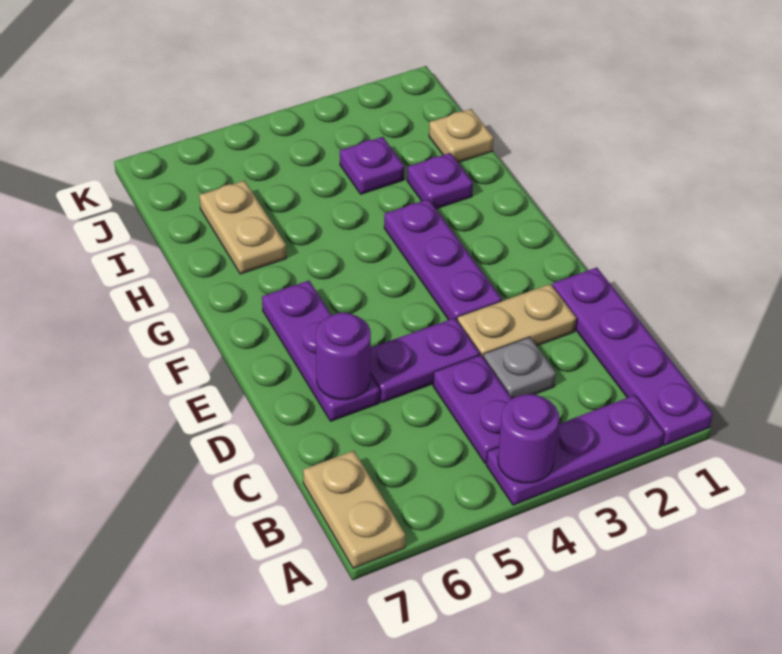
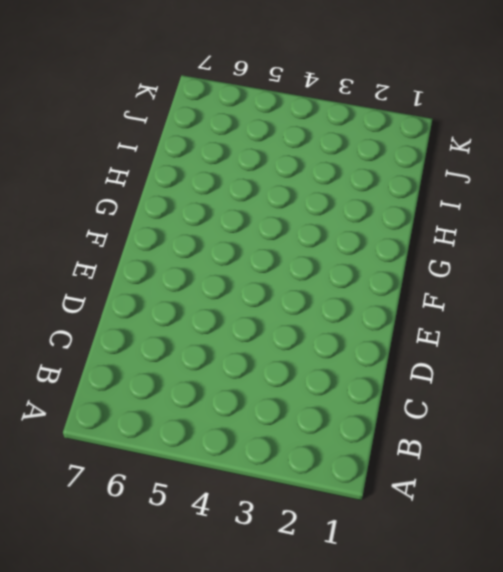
none -> purple 1x4 plate [553,267,713,445]
none -> purple 1x3 plate [486,395,664,505]
none -> tan 1x2 plate [303,451,405,568]

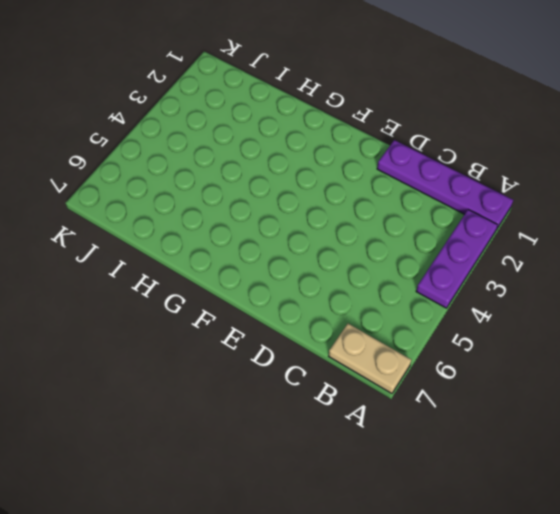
none -> purple 1x2 plate [433,355,512,463]
none -> grey 1x1 plate [483,337,556,399]
none -> tan 1x2 plate [457,284,576,357]

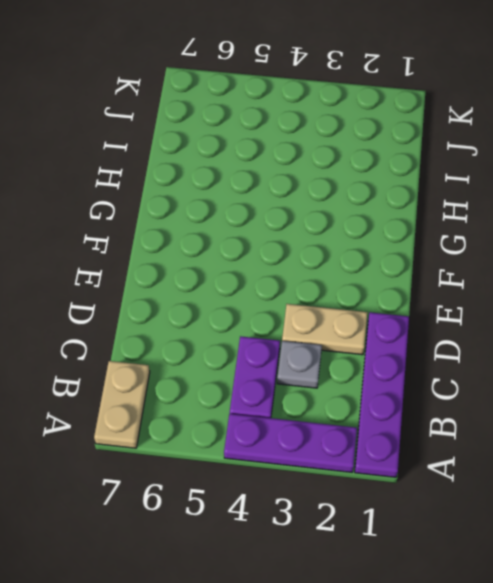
none -> purple 1x2 plate [370,318,480,402]
none -> purple 1x3 plate [262,281,380,421]
none -> purple 1x3 plate [384,199,502,320]

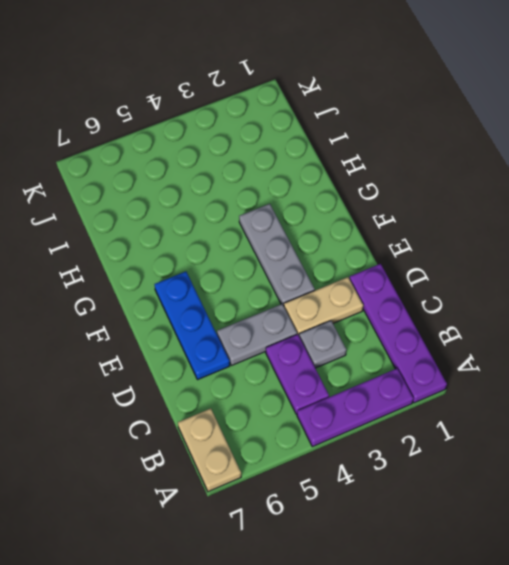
grey 1x2 plate [217,304,297,366] -> purple 1x2 plate [370,318,480,402]
blue 1x3 plate [154,272,230,380] -> purple 1x3 plate [262,281,380,421]
grey 1x3 plate [239,204,315,306] -> purple 1x3 plate [384,199,502,320]
none -> purple 1x1 plate [407,153,473,209]
none -> tan 1x2 plate [199,181,286,274]
none -> tan 1x1 plate [429,109,494,163]

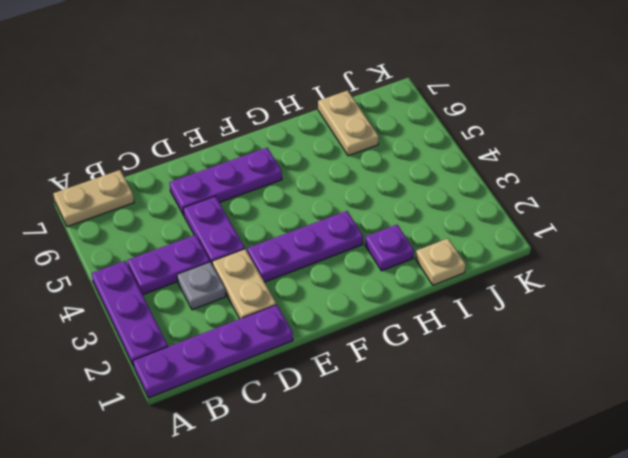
tan 1x2 plate [318,90,379,156] -> tan 1x2 plate turned to [199,181,286,274]
none -> purple 1x1 plate [340,137,404,194]
none -> purple 1x1 round brick [498,394,559,483]
none -> purple 1x1 round brick [316,313,371,400]

